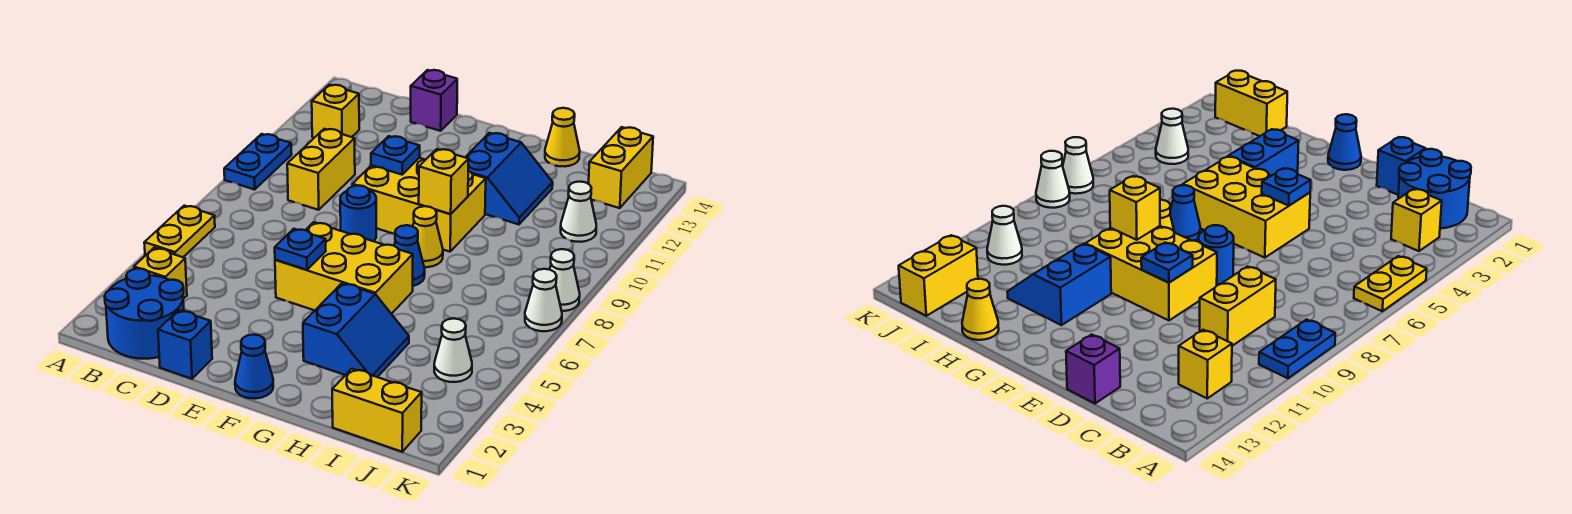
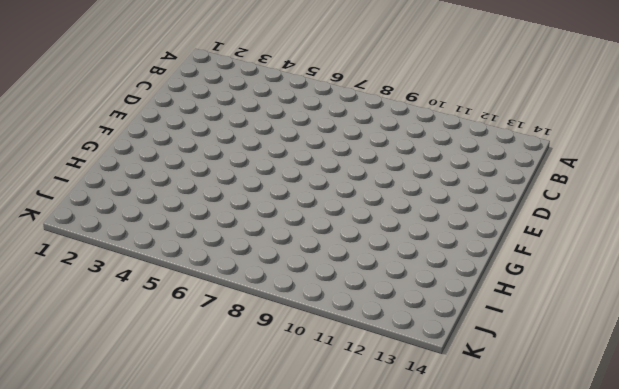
none -> yellow 1x2 plate [144,206,215,257]
none -> blue 1x2 plate [224,134,292,190]
none -> blue 2x2 round brick [105,268,184,359]

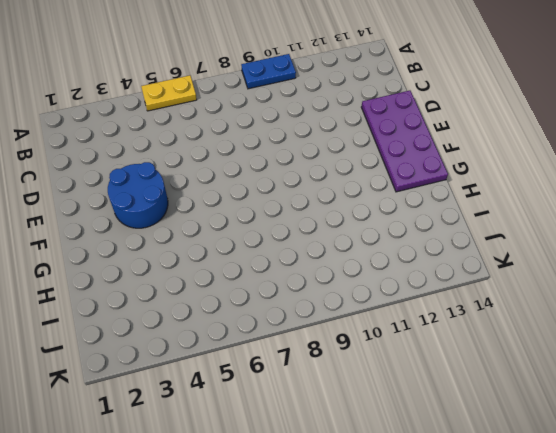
purple 2x4 plate [361,91,448,192] -> purple 1x1 brick [411,70,457,131]
blue 2x2 round brick [108,162,168,228] -> blue 2x2 round brick moved to [105,268,184,359]
none -> yellow 1x1 brick [134,248,187,299]
none -> yellow 1x1 brick [312,85,359,138]
none -> yellow 1x2 brick [287,129,355,210]

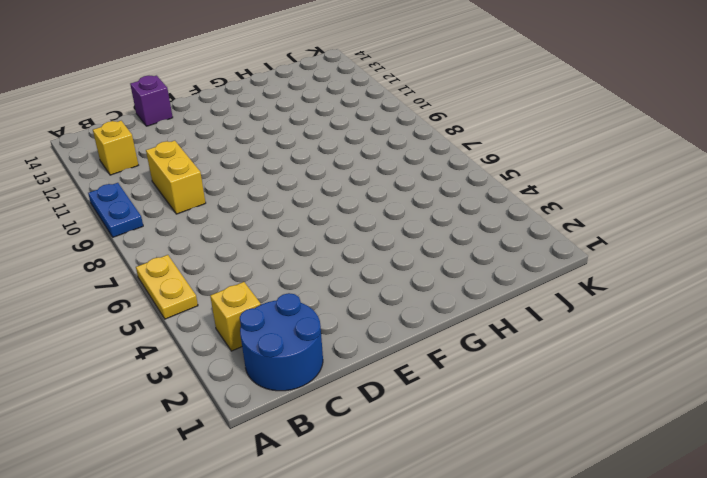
none -> blue 1x1 brick [158,310,212,379]
none -> yellow 2x3 brick [275,222,413,314]
none -> blue 1x1 round brick [340,185,376,241]

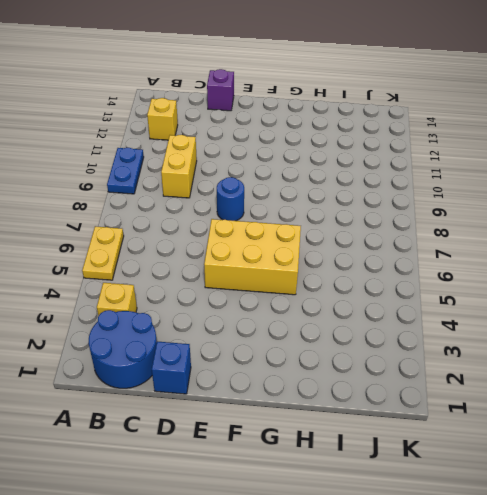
none -> yellow 2x3 brick [352,158,486,252]
none -> blue 1x1 cone [235,335,273,399]
none -> blue 2x2 slope [303,283,409,377]

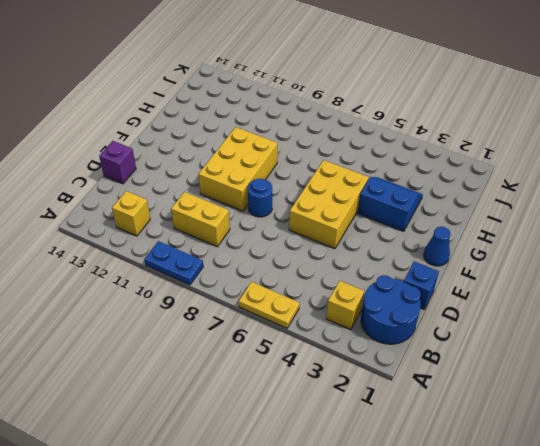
none -> blue 1x1 cone [394,225,425,286]
none -> yellow 1x1 cone [413,206,443,267]
none -> blue 2x2 slope [465,133,553,224]

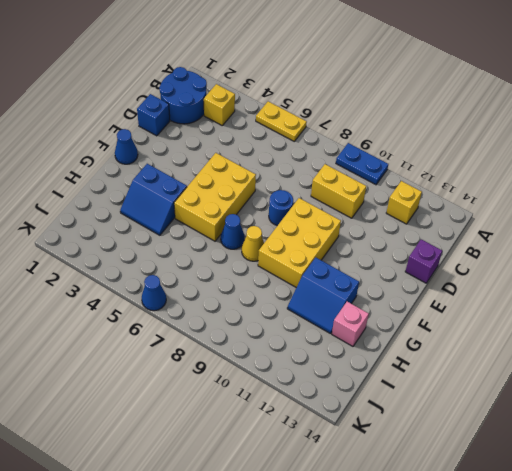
pink 1x1 brick [332,302,369,346] -> none
blue 1x1 cone [142,275,166,311] -> none
none -> yellow 1x1 cone [545,108,580,167]
none -> yellow 1x2 brick [332,369,422,452]
none -> white 1x1 cone [434,318,472,382]

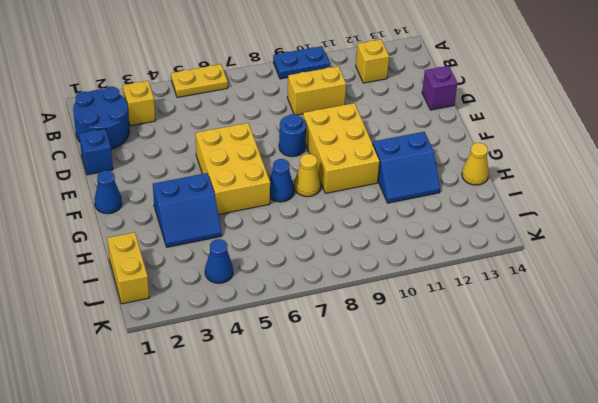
blue 1x1 cone [205,239,233,283] -> white 1x1 cone [434,318,472,382]
none -> white 1x1 cone [561,182,596,242]
none -> yellow 1x2 brick [589,127,653,208]
none -> white 1x1 cone [525,269,562,331]

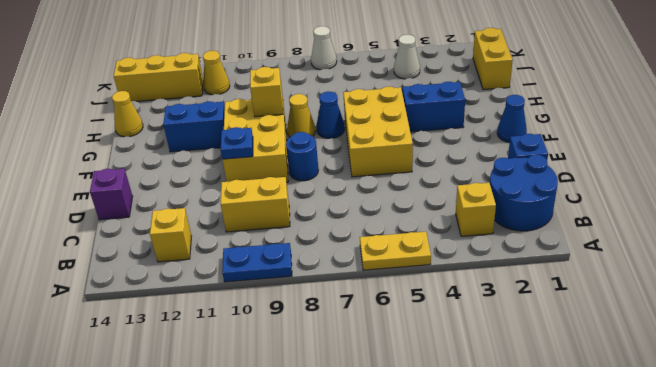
yellow 1x1 cone [203,51,230,95] -> white 1x1 cone [561,182,596,242]
yellow 1x3 brick [114,53,203,101] -> yellow 1x2 brick [589,127,653,208]
none -> white 1x1 cone [550,249,580,311]
none -> blue 1x1 plate [275,229,326,270]

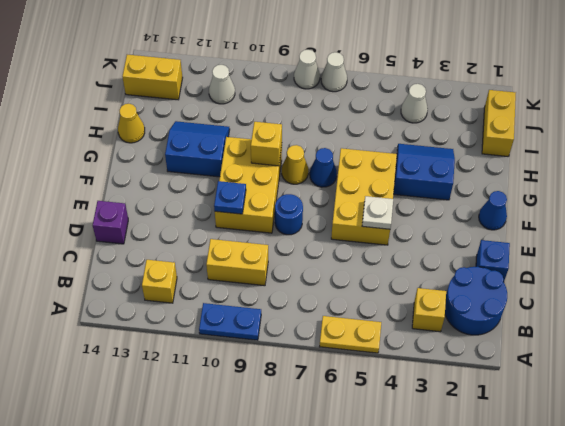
white 1x1 plate [362,196,393,229] -> blue 1x1 plate [275,229,326,270]

